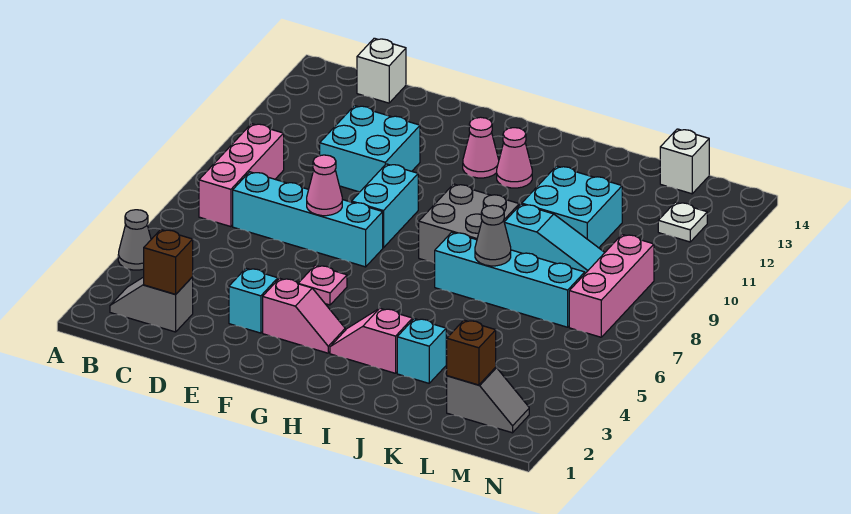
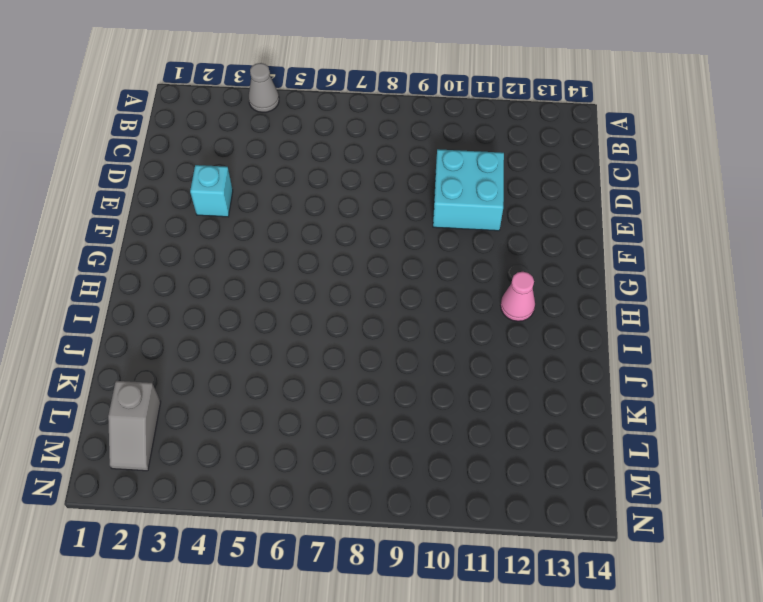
none -> grey 1x2 slope [110,277,193,332]
none -> pink 1x3 brick [199,124,284,227]
none -> cyan 1x4 brick [233,172,383,267]

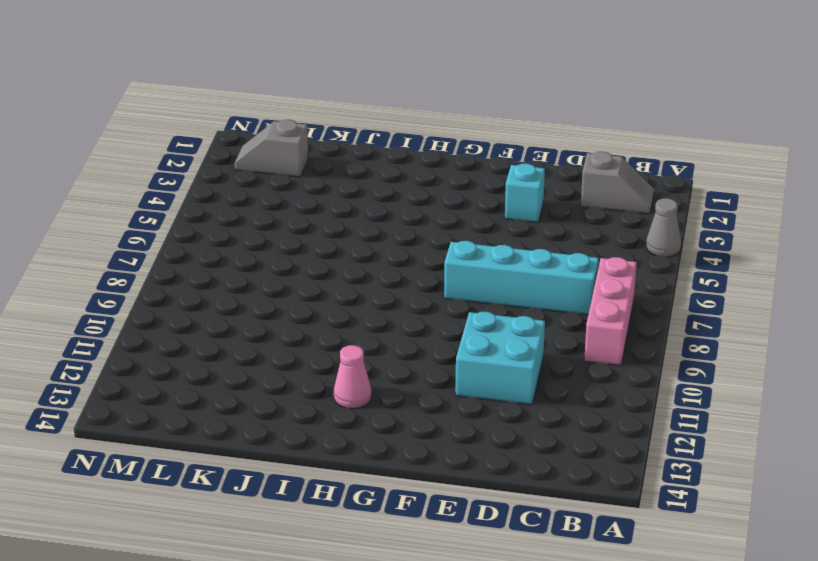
none -> white 1x1 brick [357,38,406,103]
none -> pink 1x2 slope [263,278,345,353]
none -> pink 1x1 plate [298,265,347,305]

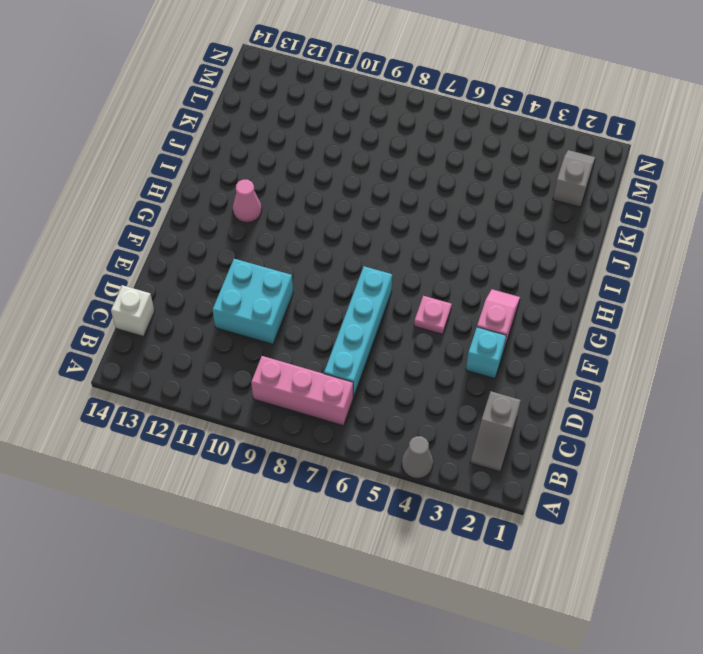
none -> cyan 1x2 brick [351,164,418,248]
none -> pink 1x1 cone [463,117,499,178]
none -> pink 1x2 slope [330,308,413,373]

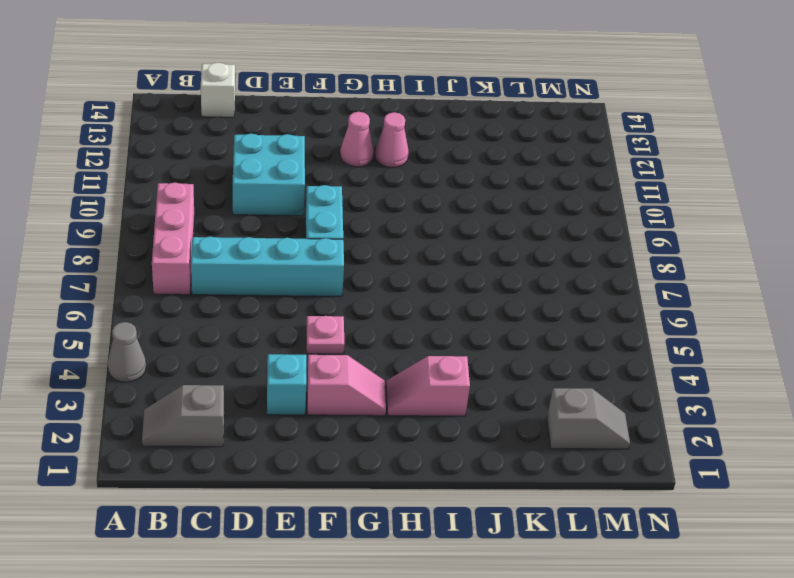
none -> grey 2x2 brick [419,184,519,263]
none -> cyan 1x4 brick [435,232,585,327]
none -> cyan 1x1 brick [397,319,446,383]

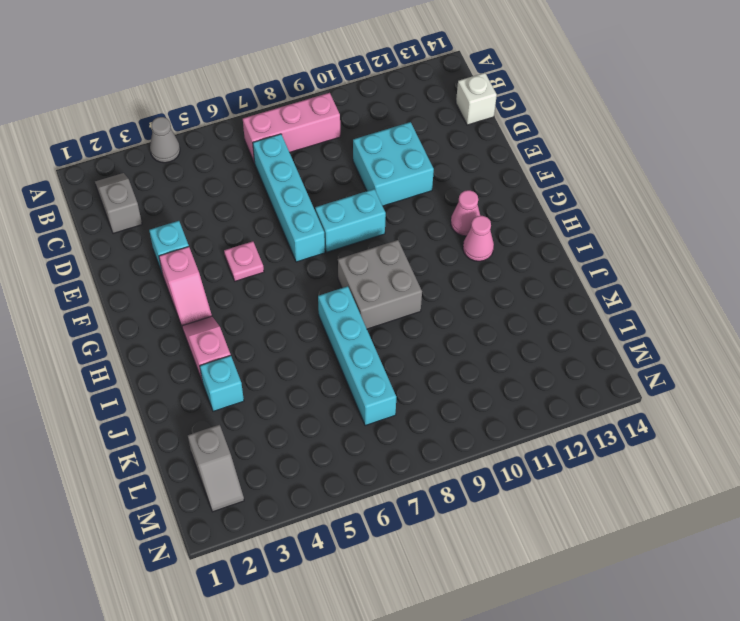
none -> cyan 1x3 slope [504,204,605,273]
none -> cyan 2x2 brick [522,166,622,248]
none -> white 1x1 brick [660,129,709,194]

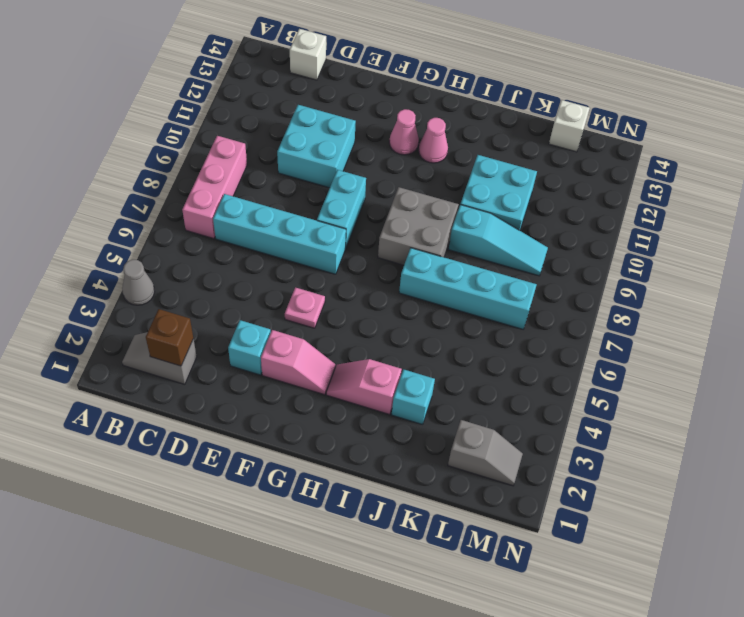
none -> pink 1x3 brick [569,235,654,337]
none -> white 1x1 plate [658,202,707,242]
none -> pink 1x1 cone [307,155,342,216]

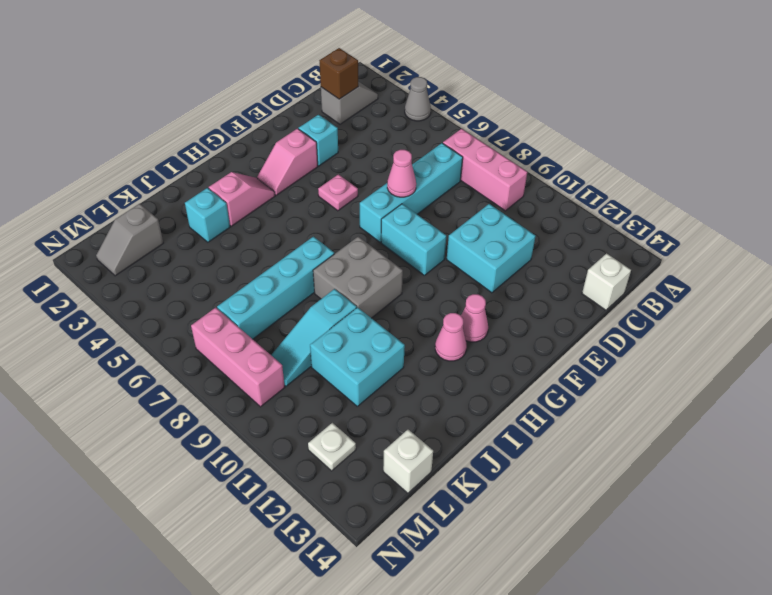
none -> grey 1x1 cone [475,205,511,266]
none -> brown 1x1 brick [446,320,496,385]

